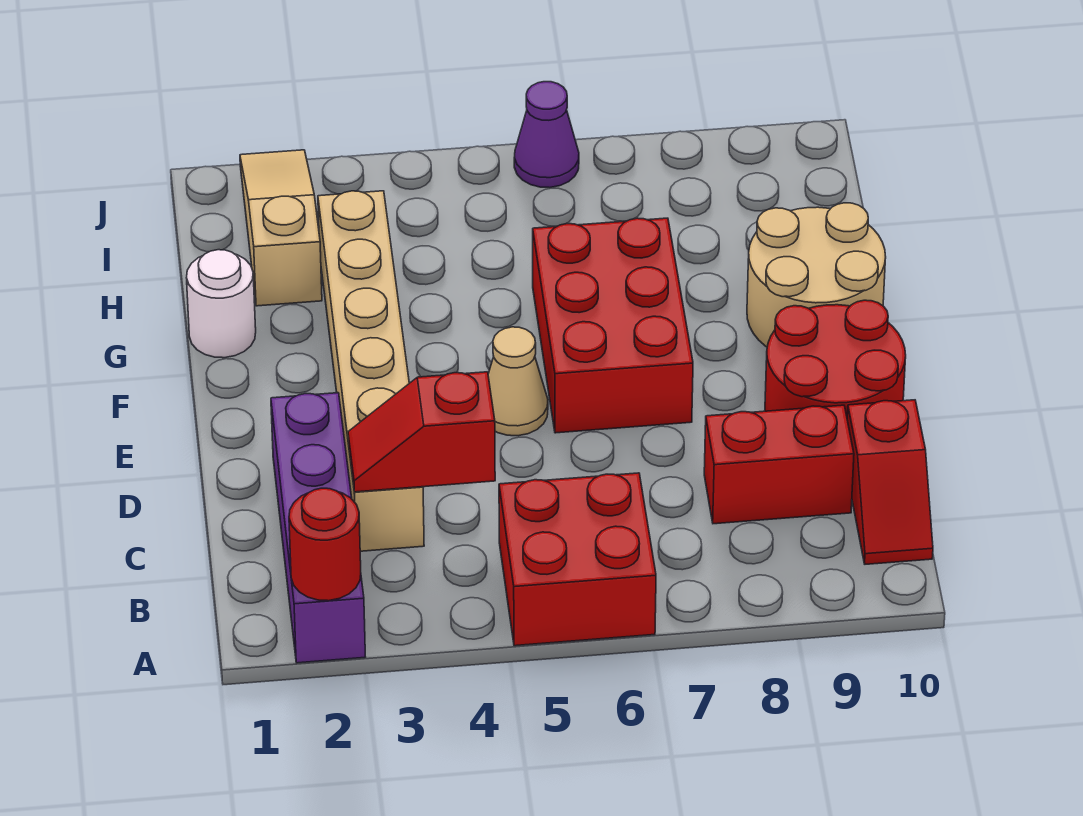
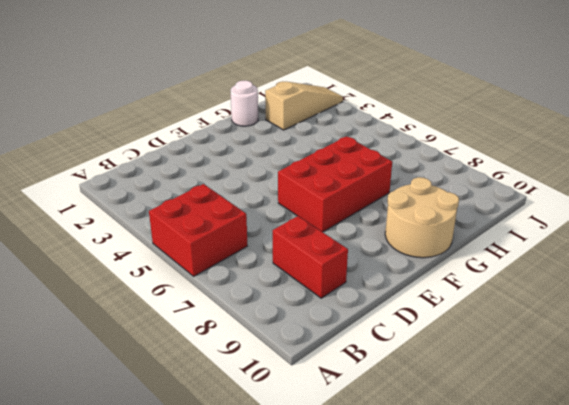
none -> purple 1x4 brick [271,393,365,663]
none -> red 1x2 slope [847,400,933,564]
none -> tan 1x6 brick [318,191,424,551]

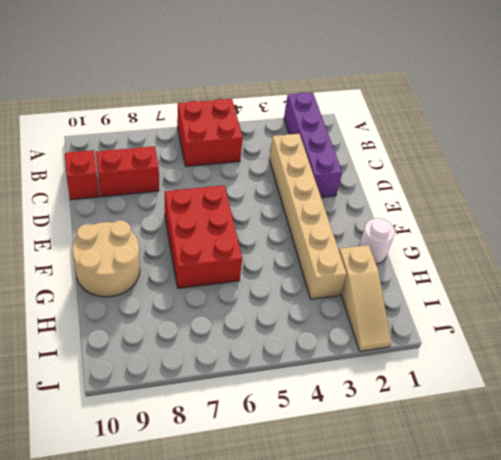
none -> red 2x2 round brick [765,300,906,416]
none -> tan 1x1 cone [488,327,548,436]
none -> purple 1x1 cone [514,82,579,188]

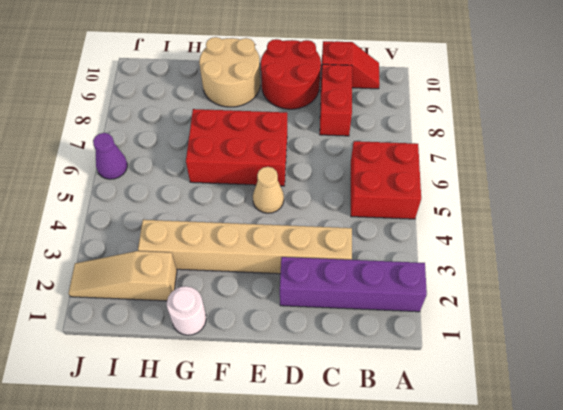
none -> red 1x1 round brick [289,488,361,601]
none -> red 1x2 slope [348,372,495,492]

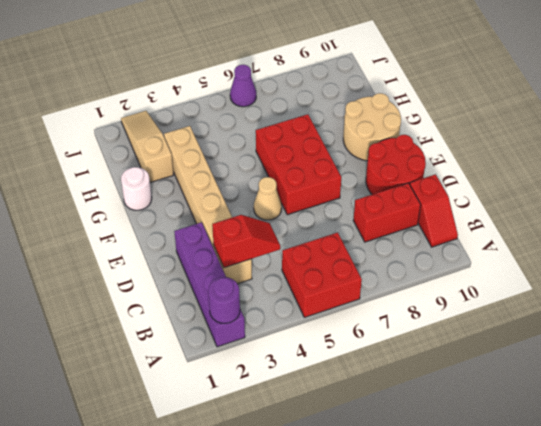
purple 1x1 round brick [208,277,240,323] -> red 1x1 round brick [289,488,361,601]
red 1x2 slope [212,215,280,268] -> red 1x2 slope turned to [348,372,495,492]

